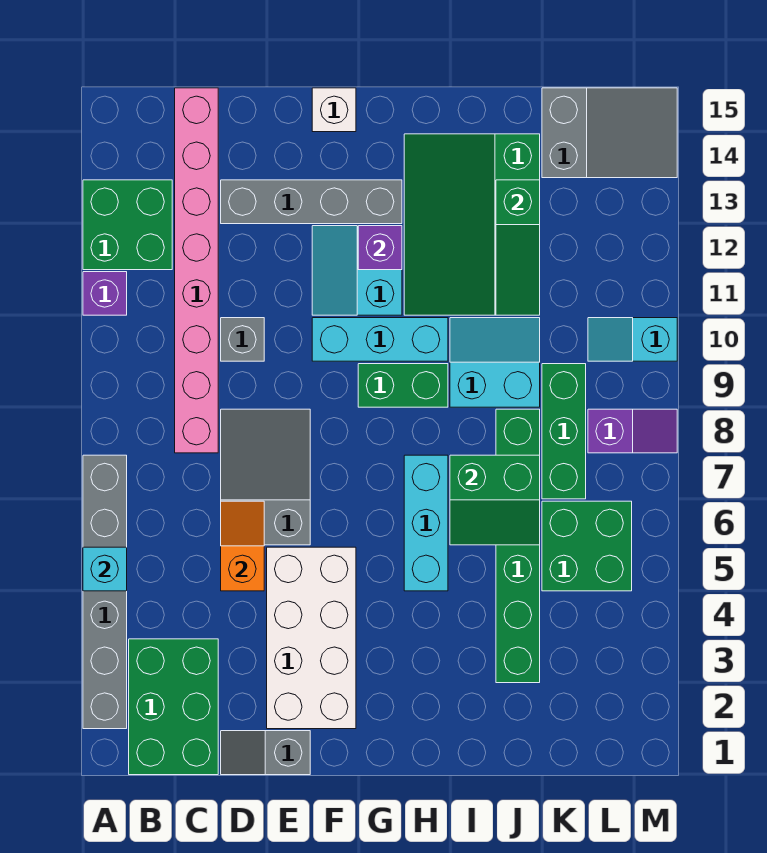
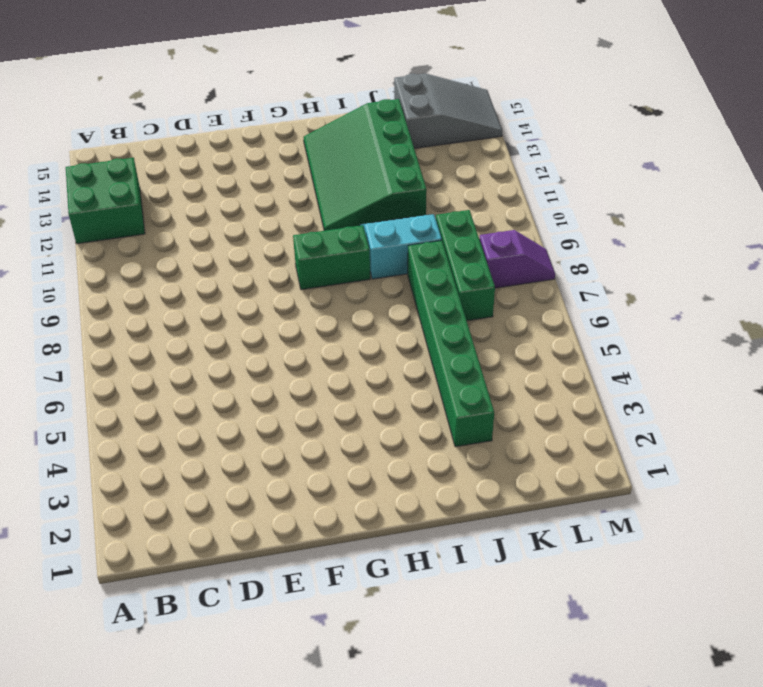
none -> grey 1x6 brick [83,455,127,729]
none -> purple 1x1 brick [83,272,127,315]
none -> green 2x3 brick [129,639,218,775]

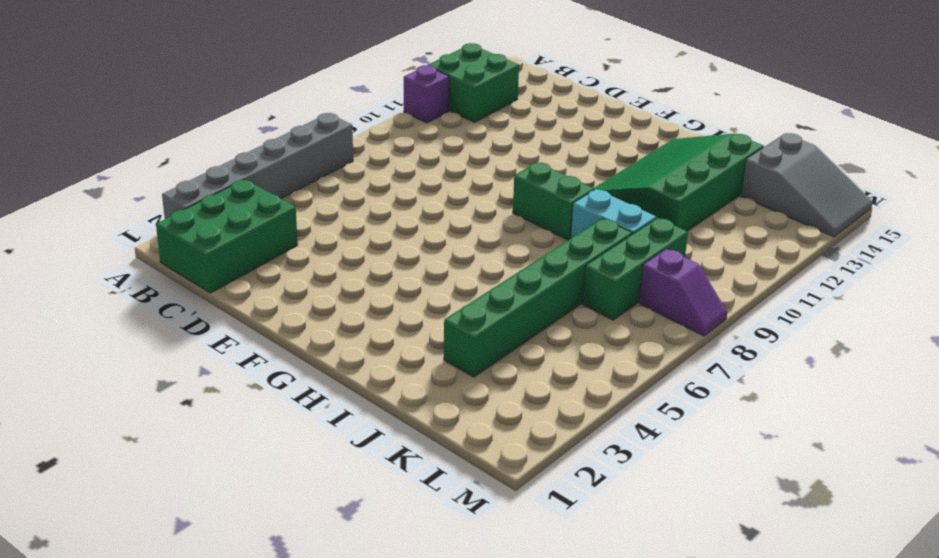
none -> pink 1x8 brick [175,88,218,453]
none -> grey 1x2 slope [221,731,310,775]
none -> grey 2x3 slope [221,409,310,545]

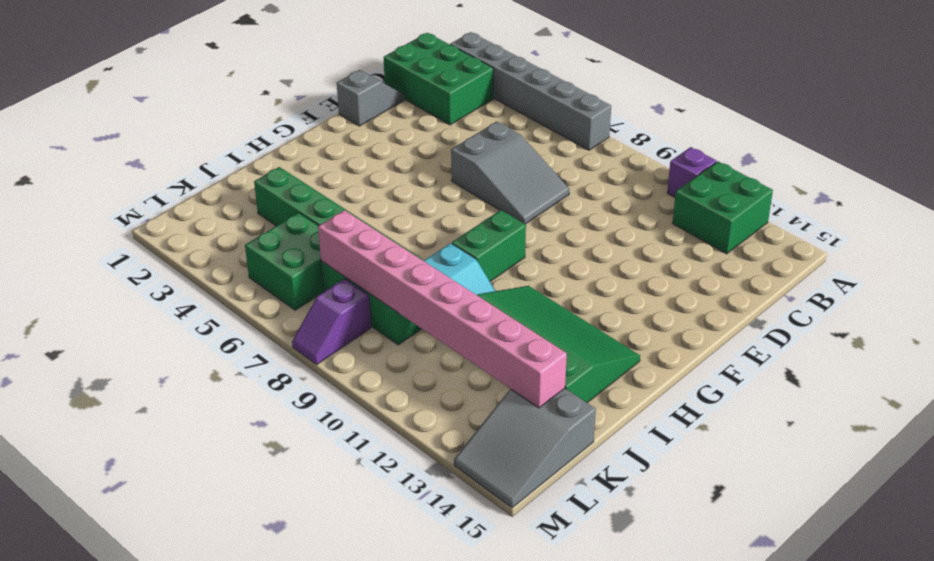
pink 1x8 brick [318,210,567,408] -> pink 1x8 brick moved to [175,88,218,453]
none -> grey 1x1 brick [221,318,264,361]
none -> grey 1x4 brick [221,180,402,224]
none -> white 2x4 brick [267,547,356,729]

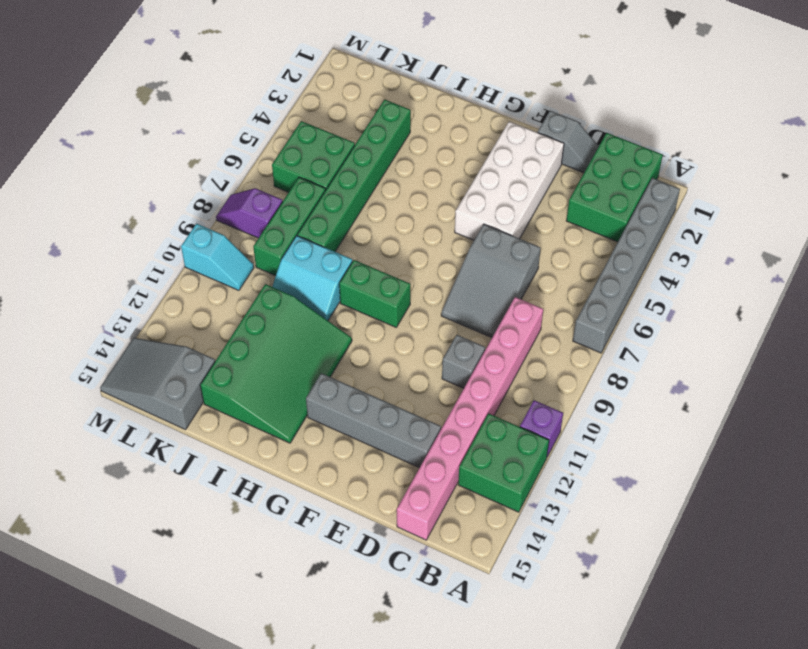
none -> cyan 1x3 brick [312,318,448,361]
none -> cyan 2x2 slope [312,226,402,315]
none -> white 1x1 brick [312,88,356,132]

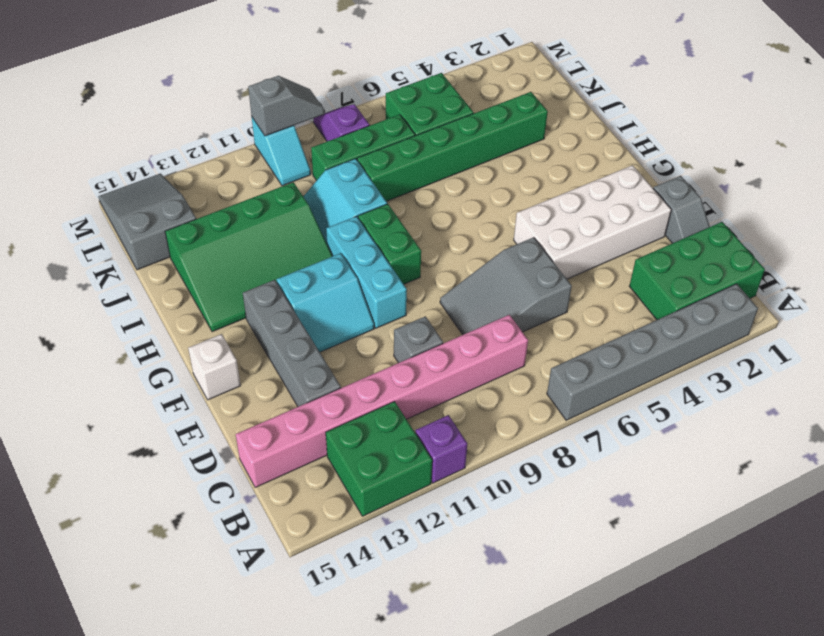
grey 1x2 slope [248,76,324,136] -> none
none -> cyan 1x3 brick [404,455,448,591]
none -> cyan 1x1 brick [83,547,127,591]
none -> orange 1x2 slope [221,501,264,591]

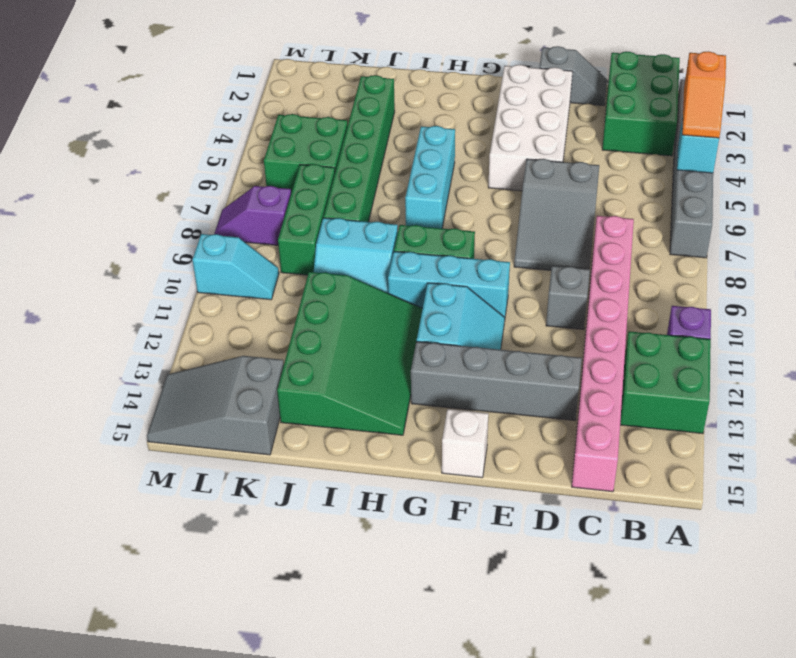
orange 1x2 slope [682,51,726,138] -> orange 1x2 slope moved to [221,501,264,591]
none -> purple 1x1 brick [358,226,402,270]
none -> green 2x2 slope [450,455,540,545]
none -> green 1x3 slope [496,180,540,315]

